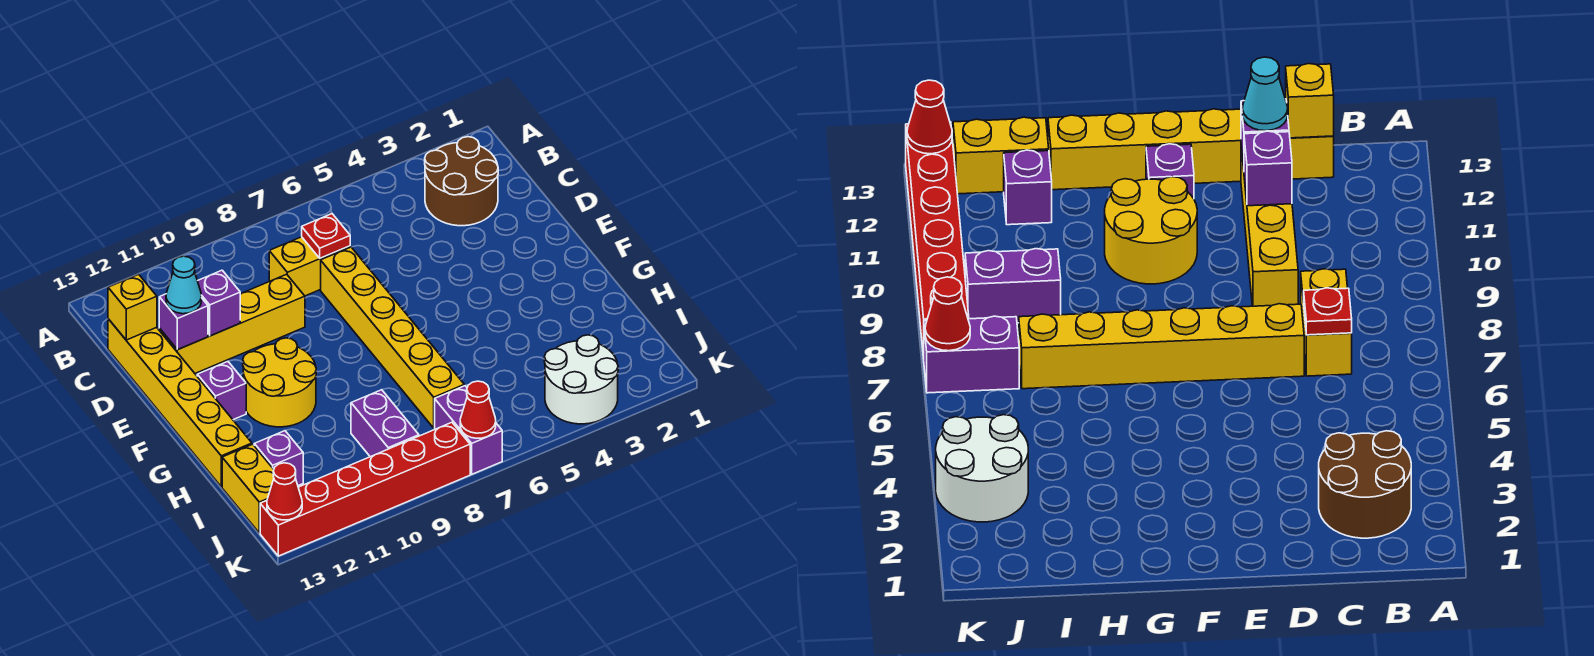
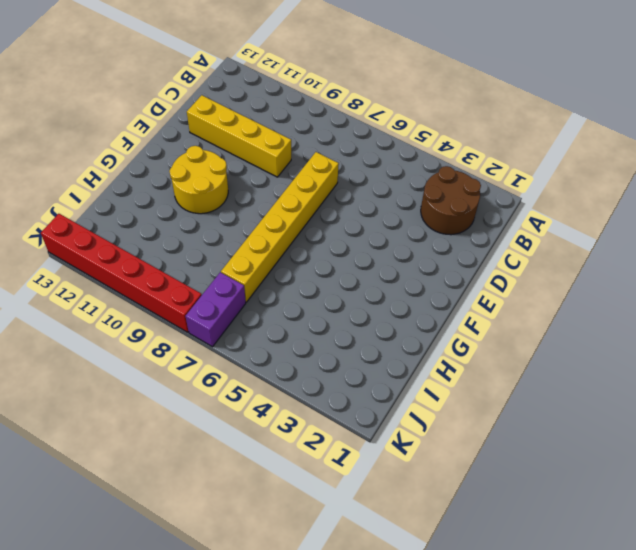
none -> yellow 1x2 brick [269,237,350,296]
none -> yellow 1x6 brick [108,319,252,487]
none -> purple 1x1 brick [197,362,246,420]

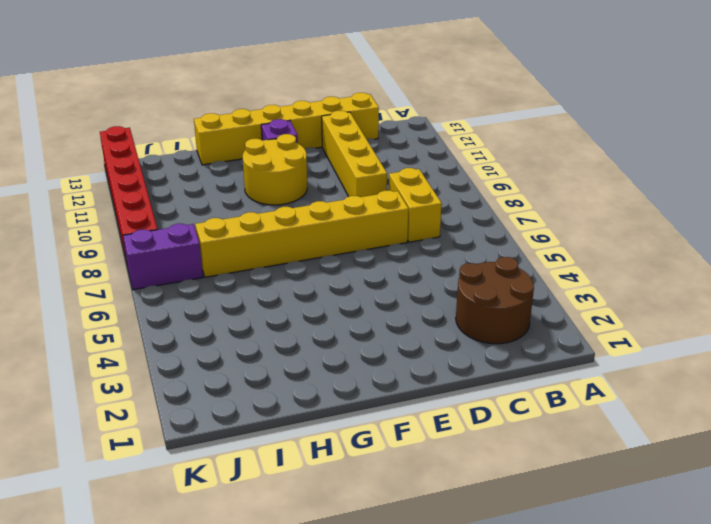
none -> purple 1x2 brick [351,390,419,457]
none -> purple 1x1 brick [254,431,303,486]
none -> yellow 1x2 brick [222,444,274,533]

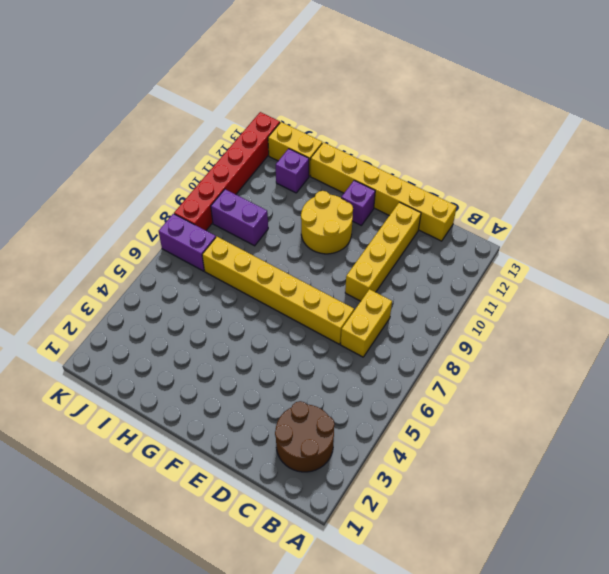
none -> white 2x2 round brick [544,335,618,424]
none -> red 1x1 plate [302,214,350,258]
none -> yellow 1x1 brick [108,274,157,340]

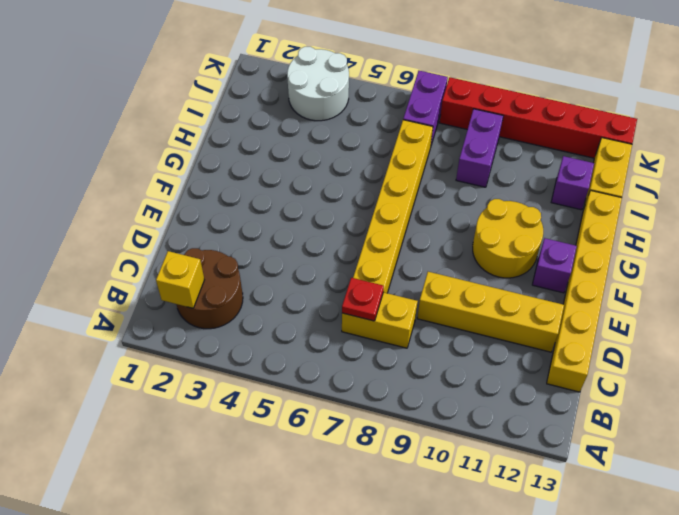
yellow 1x1 brick [156,251,204,308] -> yellow 1x1 brick moved to [108,274,157,340]
none -> purple 1x1 brick [198,270,240,336]
none -> purple 1x1 brick [159,294,208,350]
none -> red 1x1 cone [460,381,496,438]

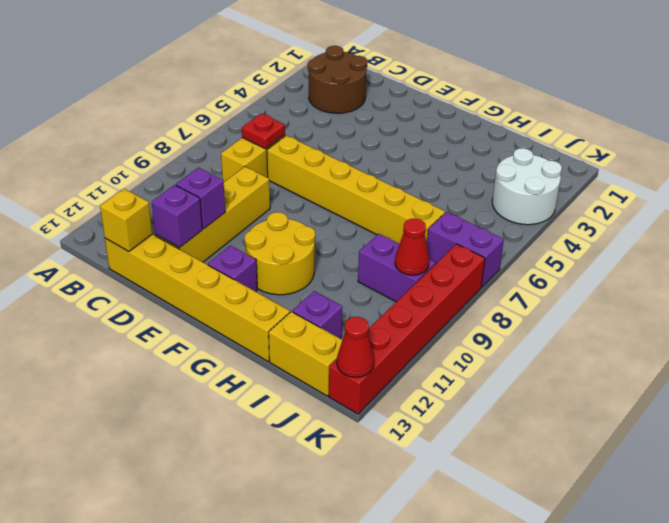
red 1x1 cone [395,218,429,275] -> red 1x1 cone moved to [460,381,496,438]
none -> cyan 1x1 cone [166,256,201,314]

